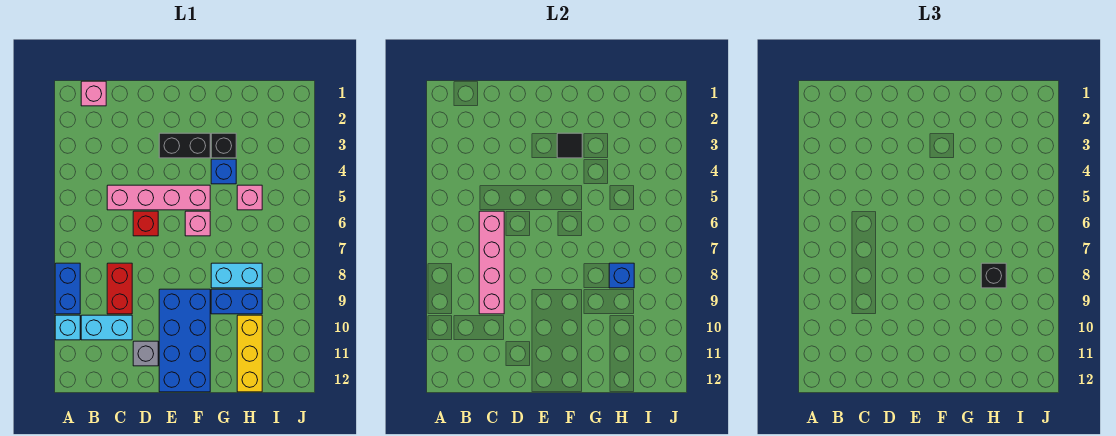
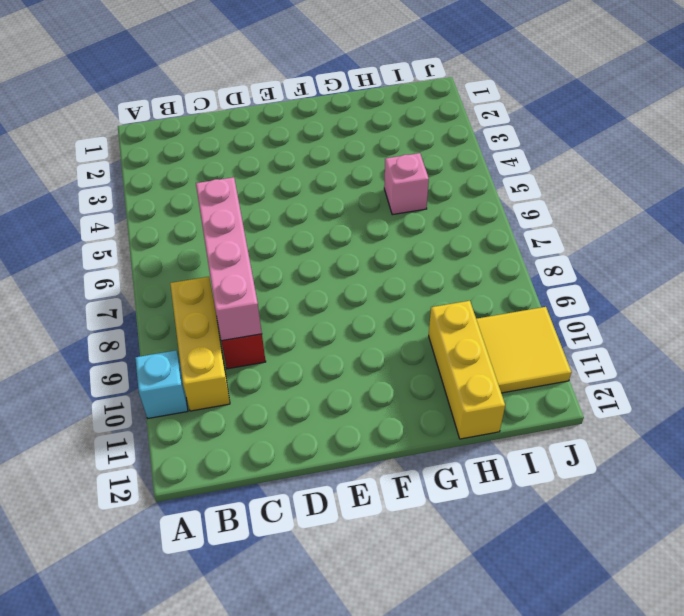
yellow 1x3 brick [170,277,230,411] -> cyan 1x2 brick [81,315,132,340]
yellow 2x2 tile [476,307,571,393] -> none
none -> blue 1x2 brick [55,263,80,314]
none -> pink 1x1 brick [81,81,106,106]
none -> pink 1x4 brick [107,185,210,210]

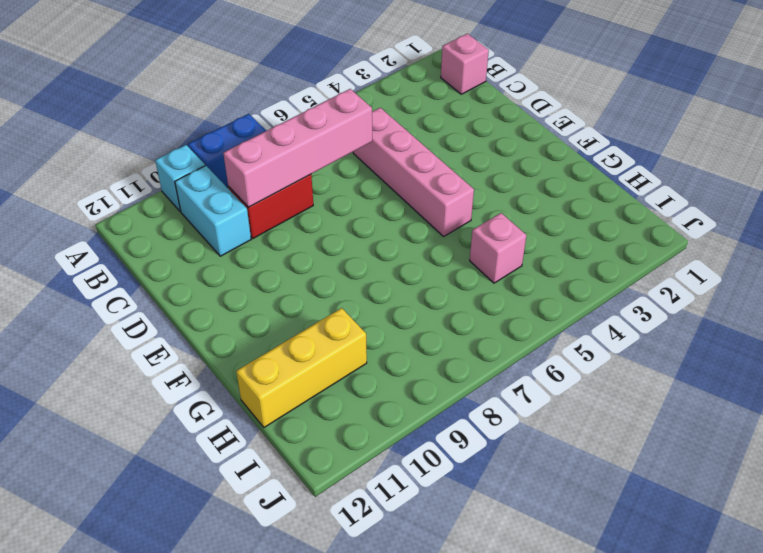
none -> red 1x1 brick [133,211,158,236]
none -> grey 1x1 brick [133,341,158,366]
none -> black 1x2 brick [159,133,210,158]

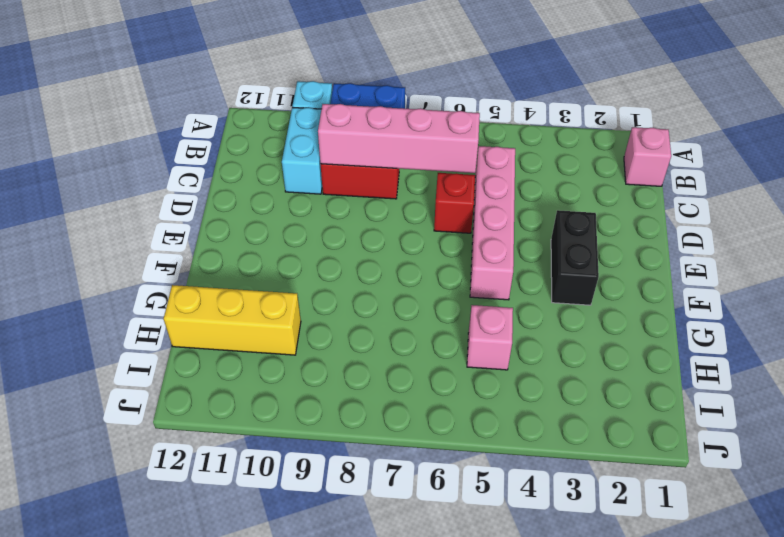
none -> grey 1x1 brick [133,341,158,366]
none -> blue 2x4 brick [159,289,210,392]
none -> pink 1x1 brick [185,211,210,236]

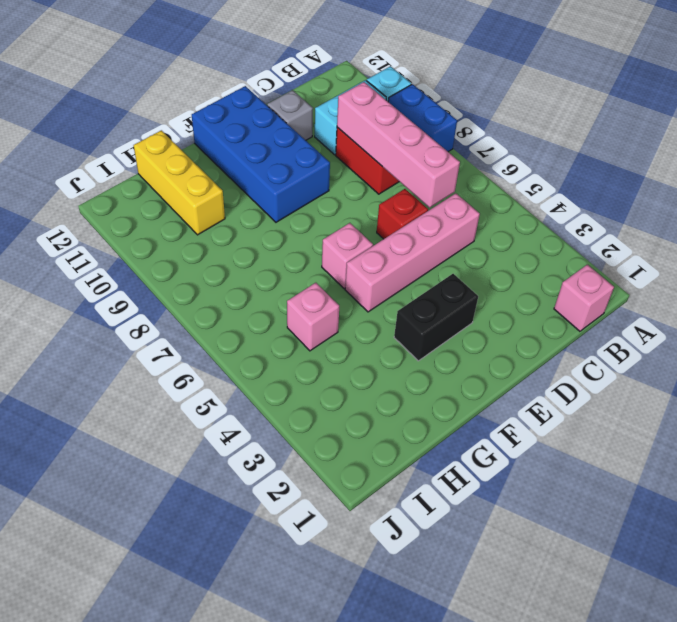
none -> black 1x1 brick [211,133,236,158]
none -> blue 1x1 brick [211,159,236,184]
none -> cyan 1x2 brick [211,263,262,288]

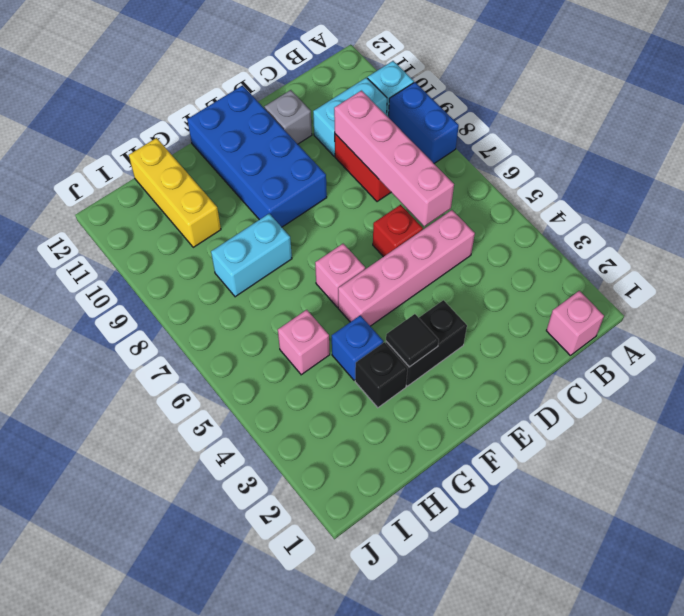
none -> blue 1x2 brick [211,289,262,314]
none -> blue 1x1 brick [609,263,634,288]
none -> black 1x1 brick [981,263,1006,288]

